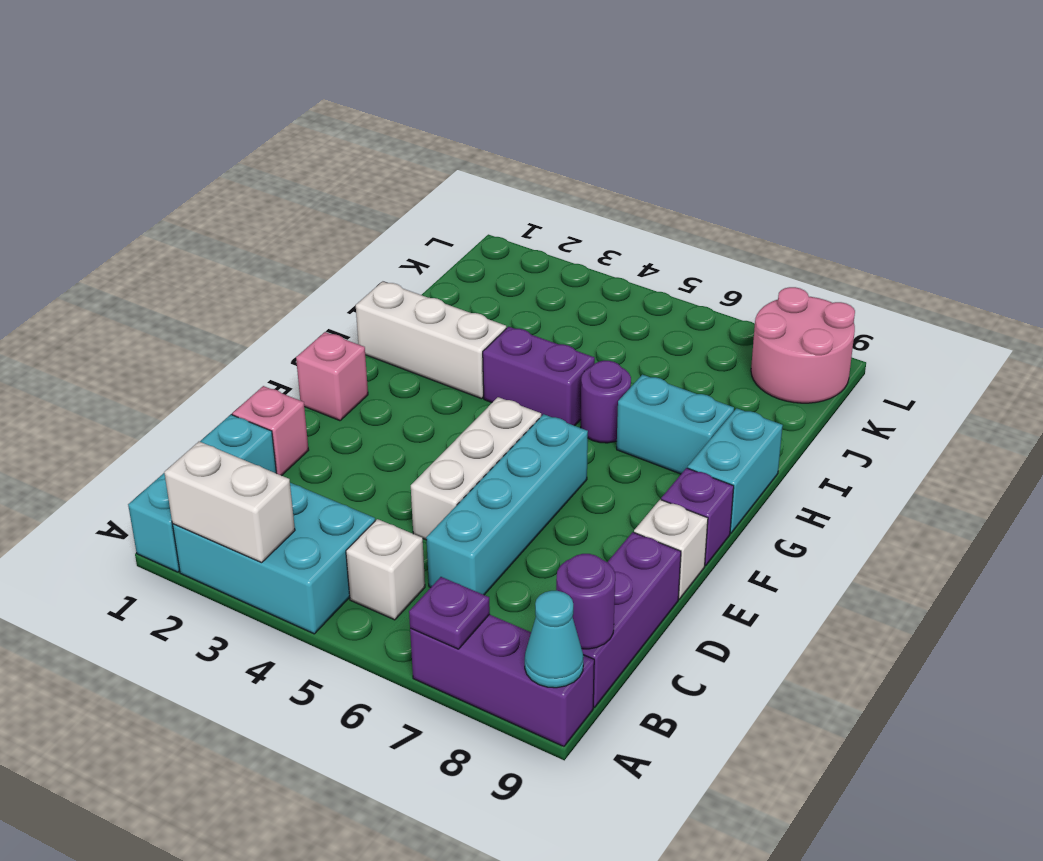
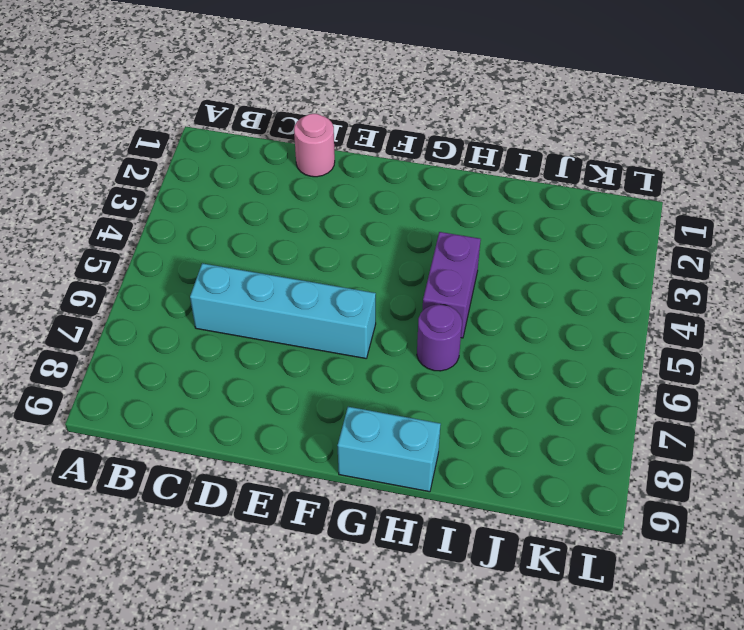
pink 1x1 round brick [294,114,335,177] -> pink 1x1 brick [232,386,309,476]
none -> cyan 1x3 brick [128,415,276,572]
none -> cyan 2x3 brick [173,483,375,634]
none -> purple 1x3 brick [410,614,594,747]

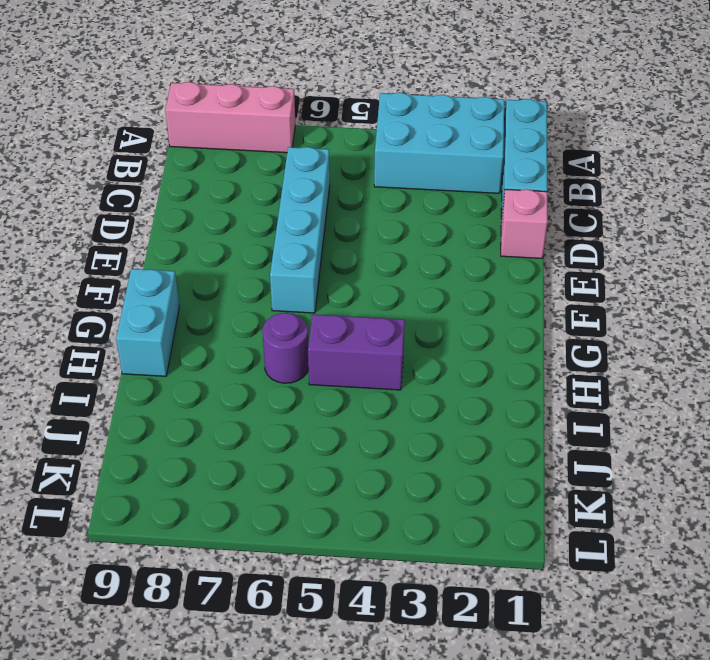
pink 1x3 brick [165,82,295,153] -> purple 1x3 brick [410,614,594,747]
none -> white 1x1 brick [346,519,425,620]
none -> purple 1x3 brick [582,532,681,708]
none -> white 1x3 brick [411,397,541,540]

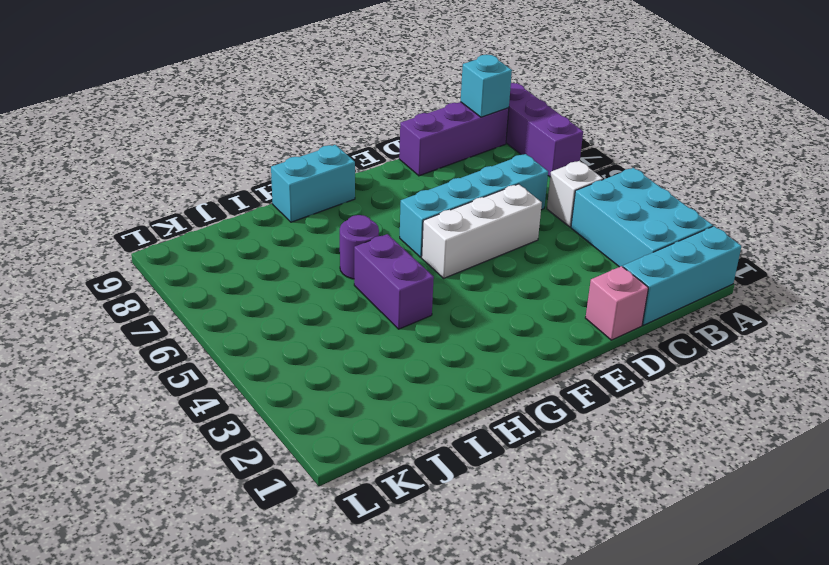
cyan 1x1 brick [461,55,512,117] -> purple 1x1 round brick [556,554,615,649]
none -> white 1x1 brick [634,500,708,599]
none -> pink 1x1 brick [296,332,368,421]
none -> purple 1x1 brick [661,468,734,566]

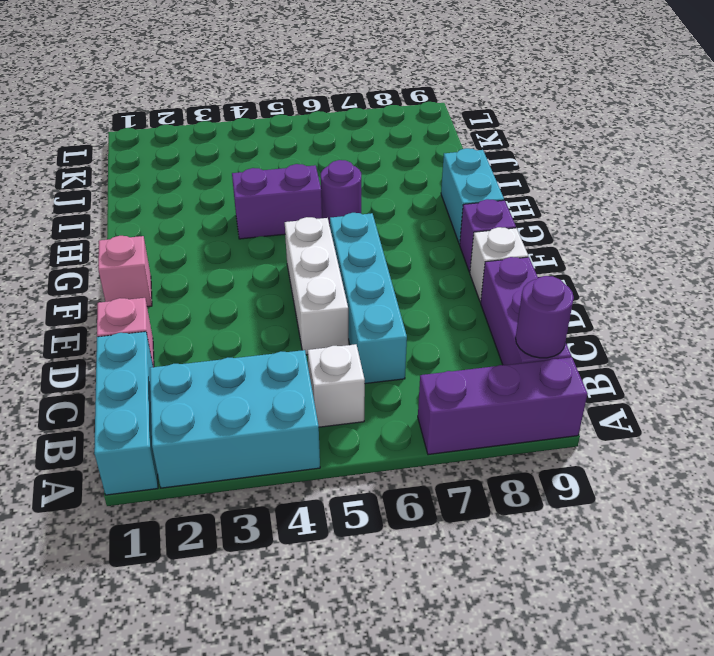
none -> white 1x3 brick [356,281,506,399]
none -> cyan 1x2 brick [617,375,734,474]
none -> pink 2x2 round brick [751,287,855,403]

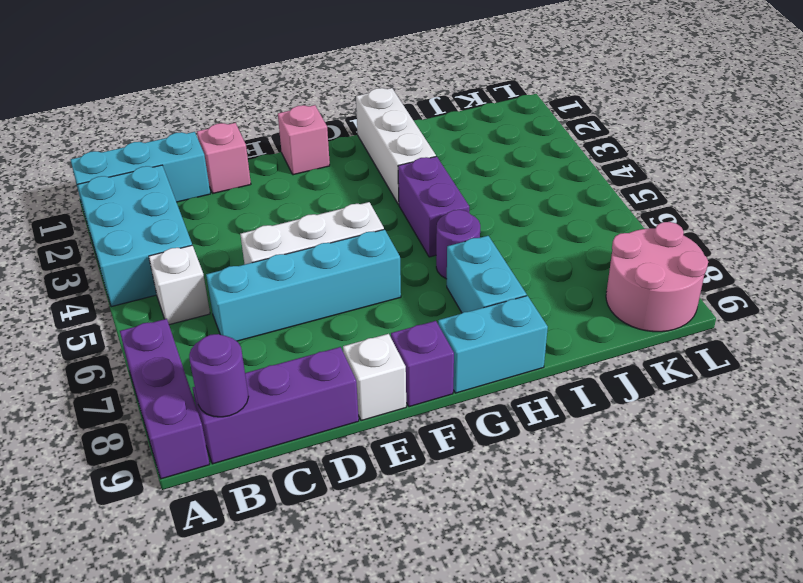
none -> white 1x2 brick [164,441,295,563]
none -> purple 1x1 plate [409,577,490,649]
none -> cyan 1x1 cone [525,591,584,688]

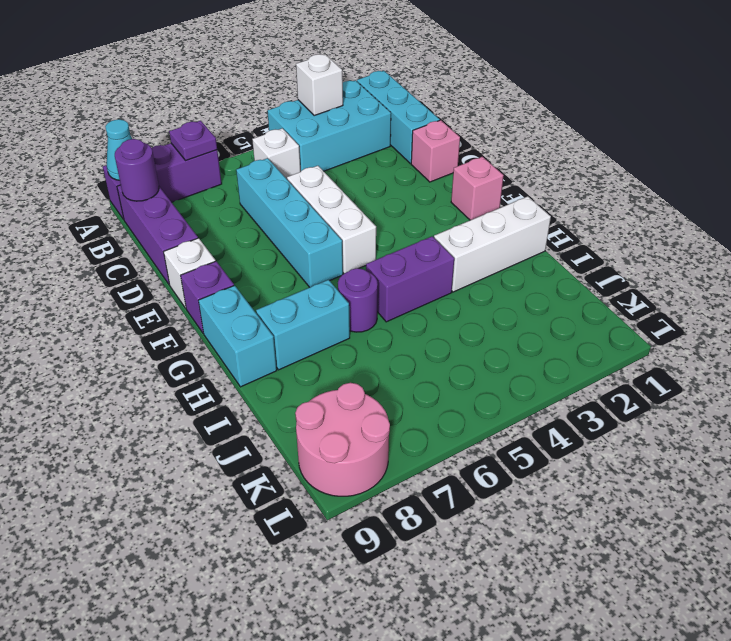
white 1x1 brick [296,54,343,115] -> white 1x2 brick [164,441,295,563]

